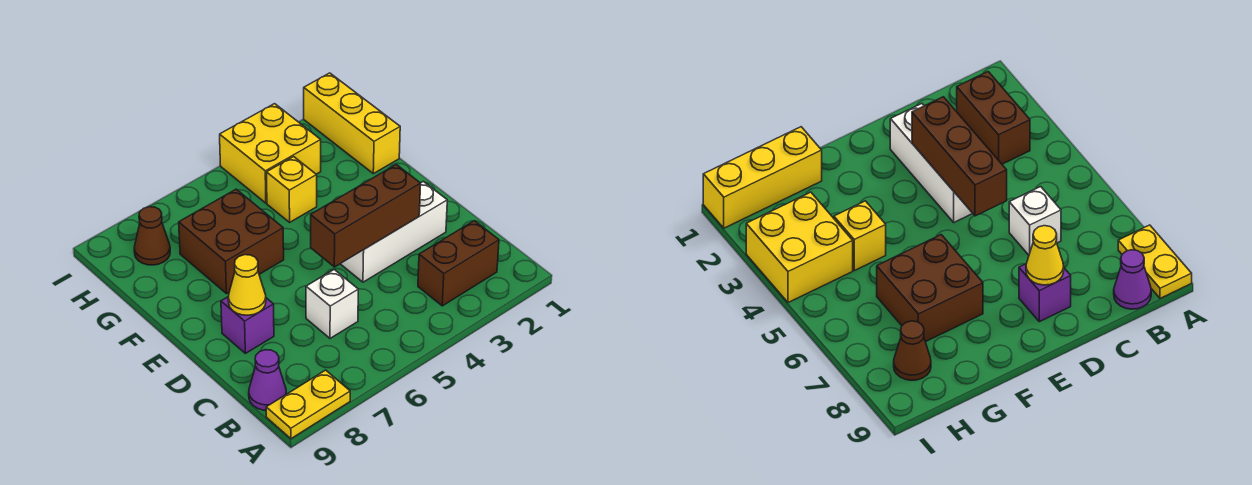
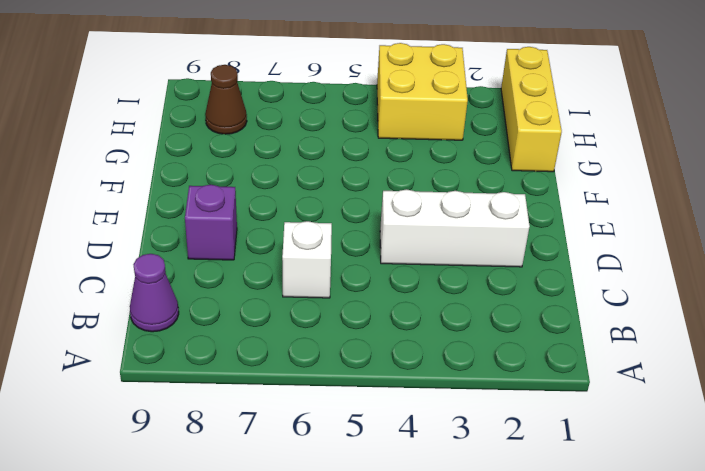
none -> yellow 1x2 plate [266,370,350,439]
none -> brown 1x2 brick [418,221,499,306]
none -> brown 2x2 brick [179,189,284,294]

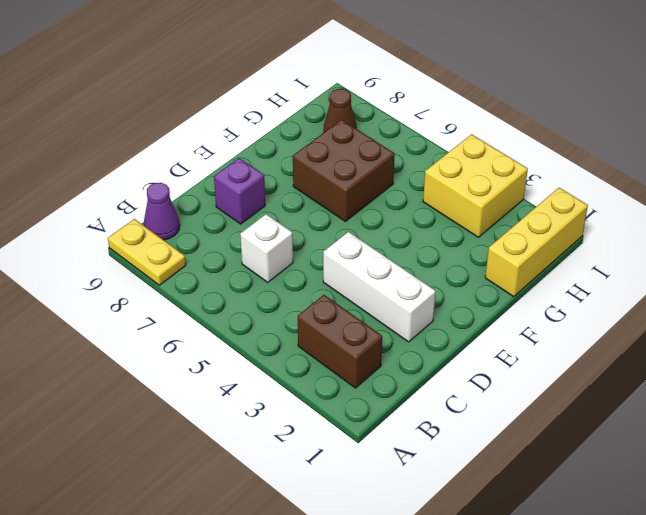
none -> yellow 1x1 brick [267,157,317,222]
none -> brown 1x3 brick [311,165,421,267]
none -> yellow 1x1 cone [228,255,266,315]

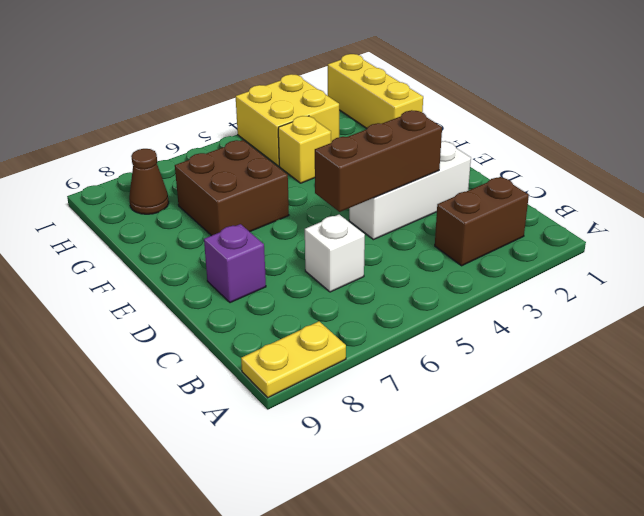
none -> purple 1x1 cone [249,350,286,410]
none -> yellow 1x1 cone [228,255,266,315]

